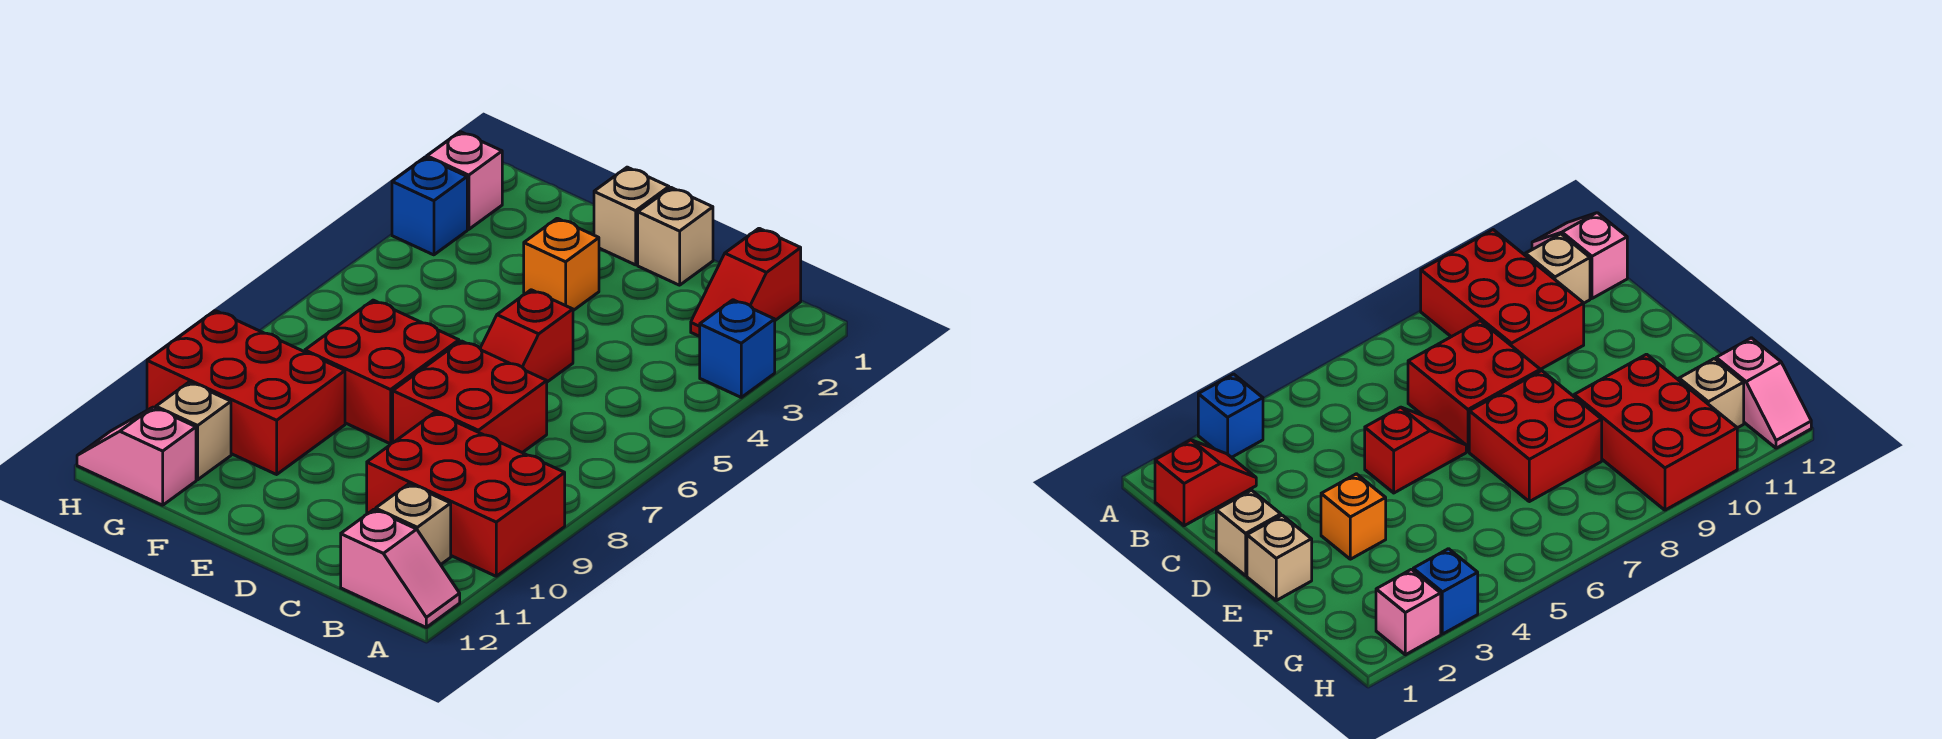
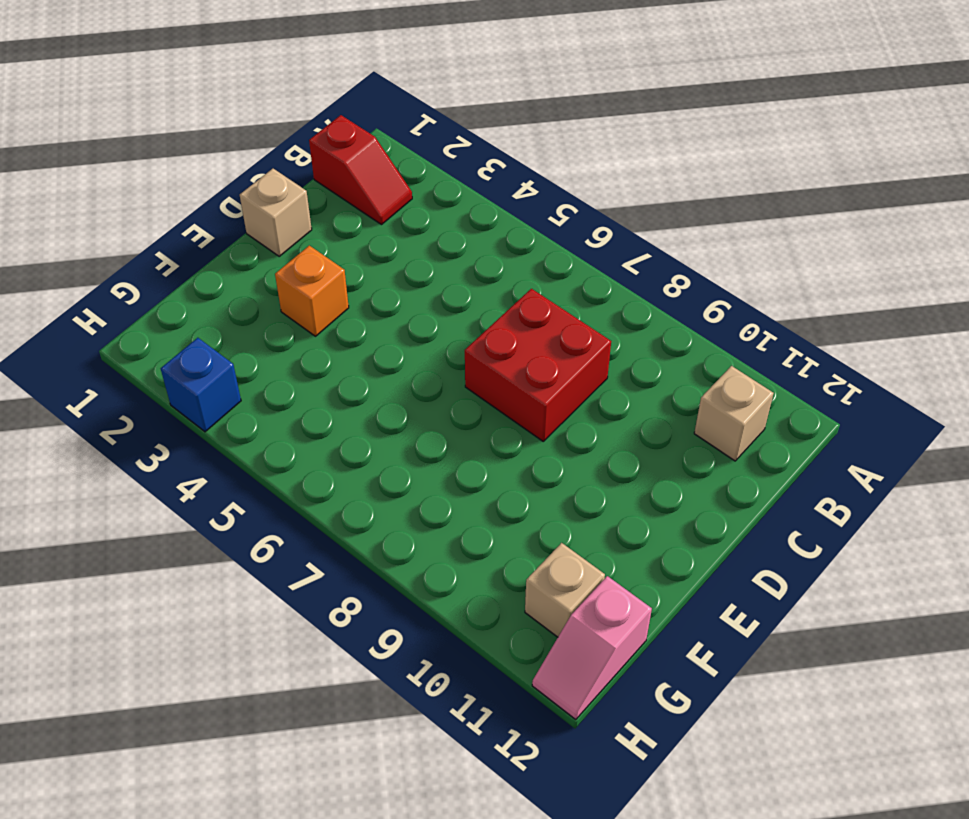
none -> blue 1x1 brick [700,300,775,397]
none -> red 2x3 brick [367,413,565,576]
none -> pink 1x2 slope [341,510,460,627]

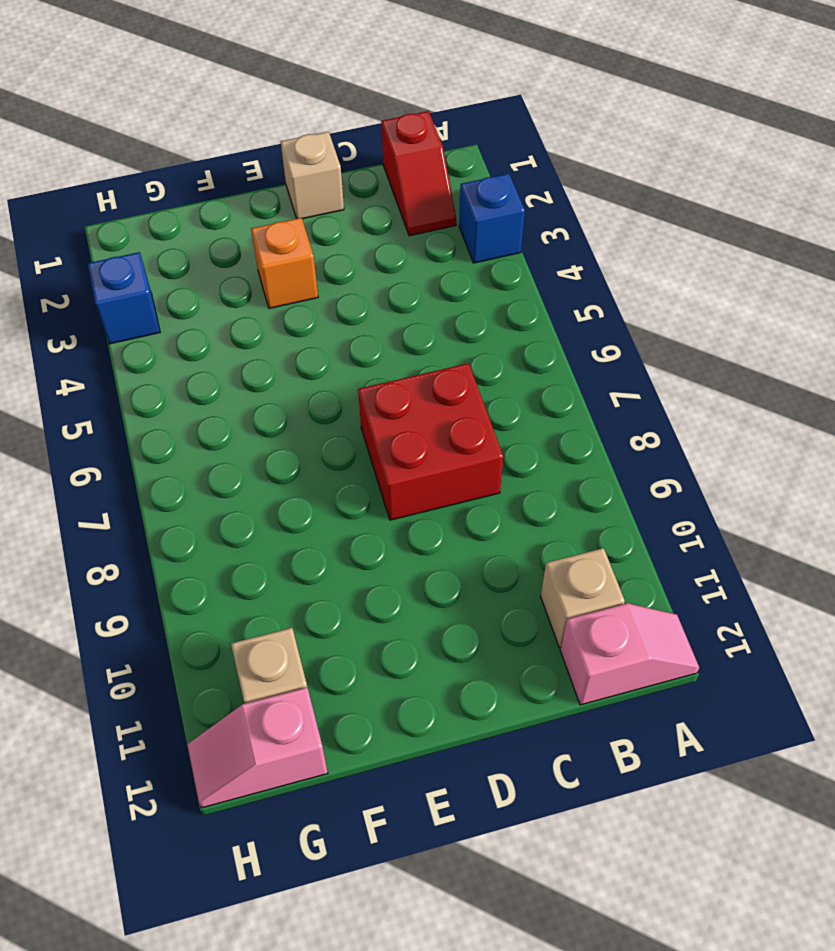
none -> red 2x3 brick [367,413,565,576]
none -> red 1x2 slope [480,290,573,382]
none -> tan 1x1 brick [594,167,669,265]

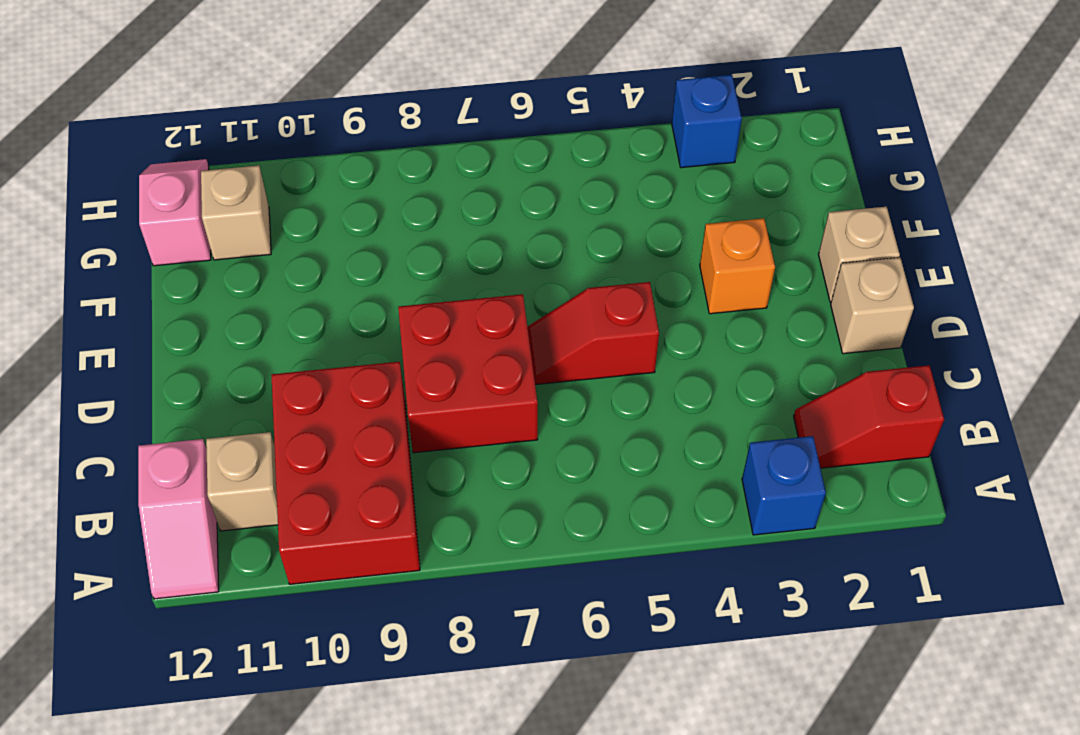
none -> red 2x2 brick [305,300,459,444]
none -> red 2x3 brick [147,311,345,474]
none -> pink 1x1 brick [427,132,502,229]

